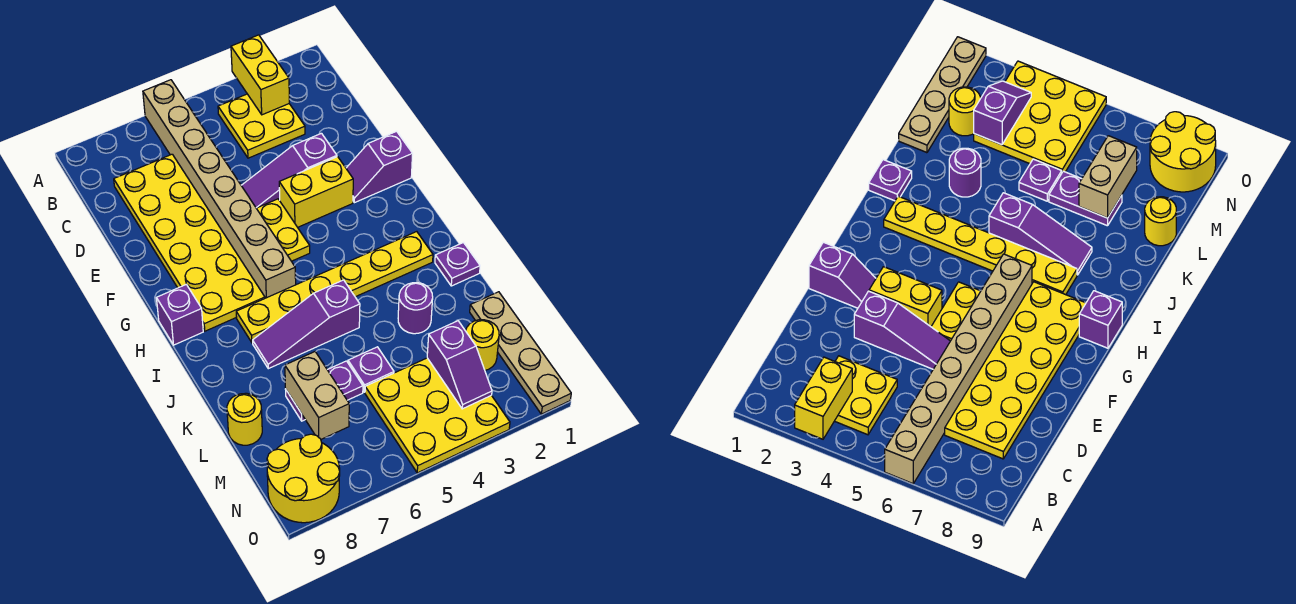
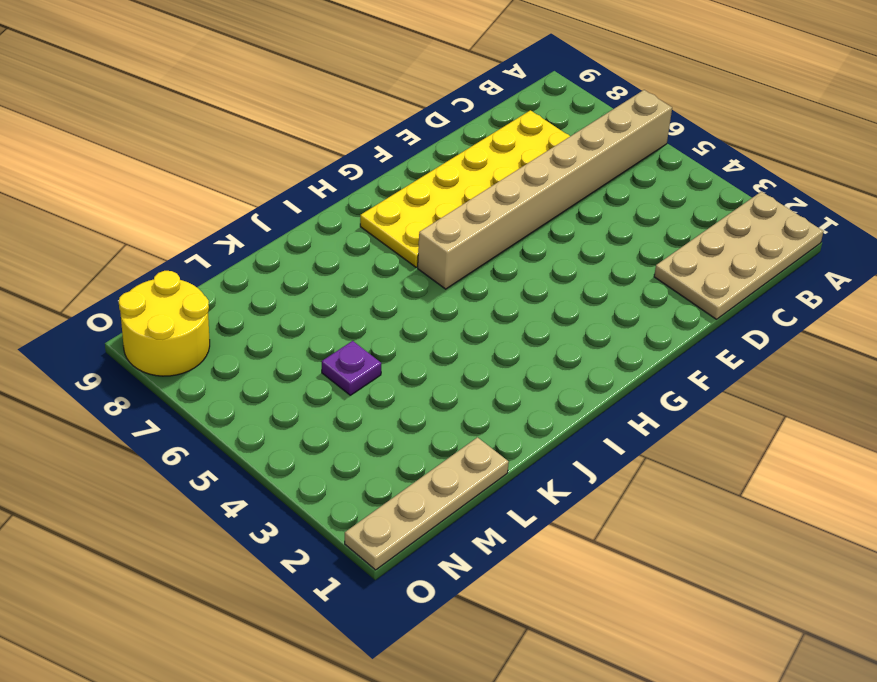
tan 2x4 plate [654,192,824,319] -> none
none -> yellow 2x2 plate [218,94,305,158]
none -> purple 1x3 slope [241,133,337,208]
none -> purple 1x2 slope [346,131,413,203]

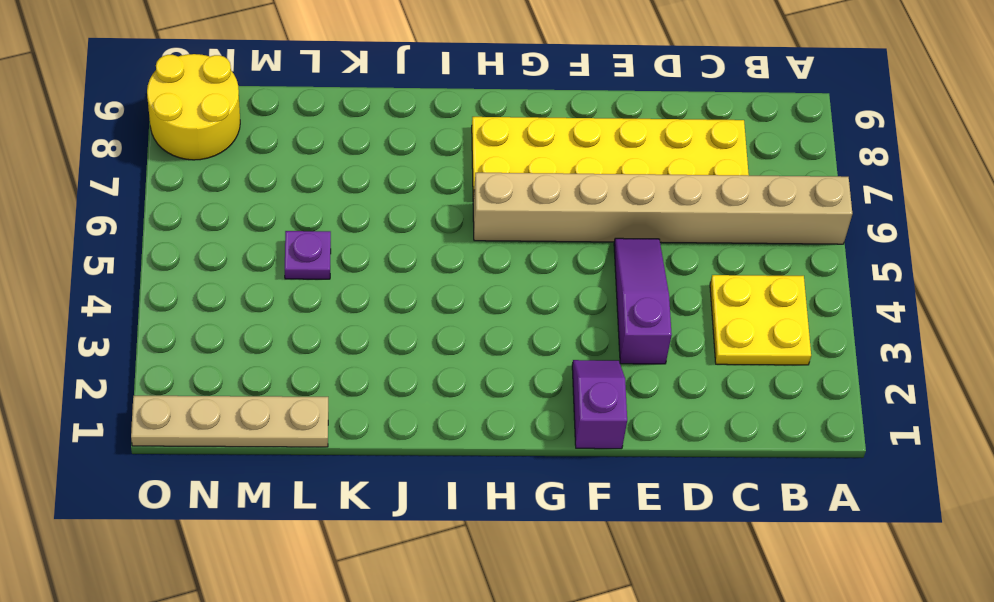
none -> yellow 1x2 brick [279,157,353,227]
none -> yellow 1x2 plate [256,199,310,261]
none -> purple 1x1 brick [157,284,203,345]

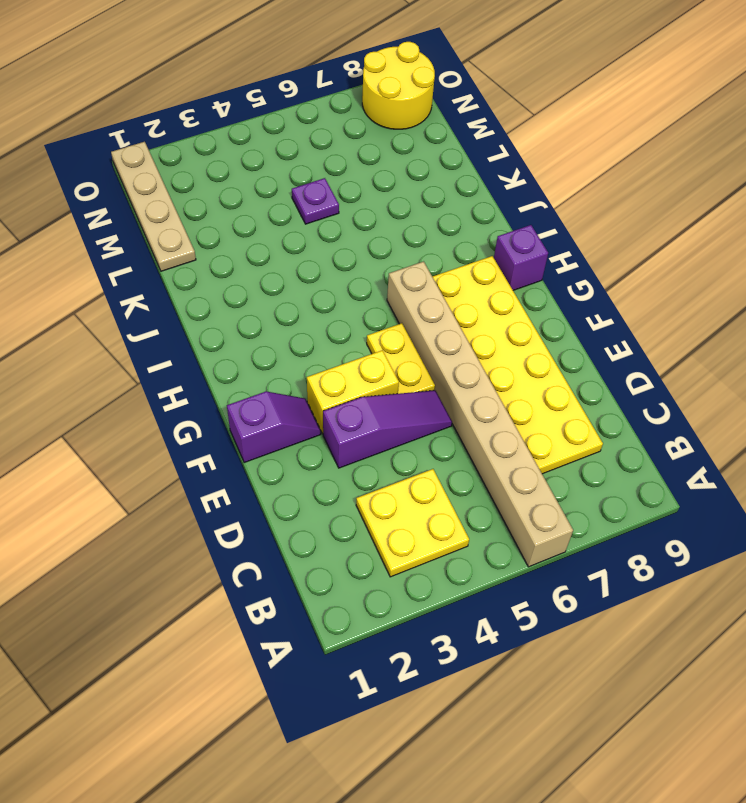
none -> yellow 1x6 plate [236,232,433,343]
none -> purple 1x1 plate [435,243,480,286]
none -> purple 1x3 slope [253,280,360,369]

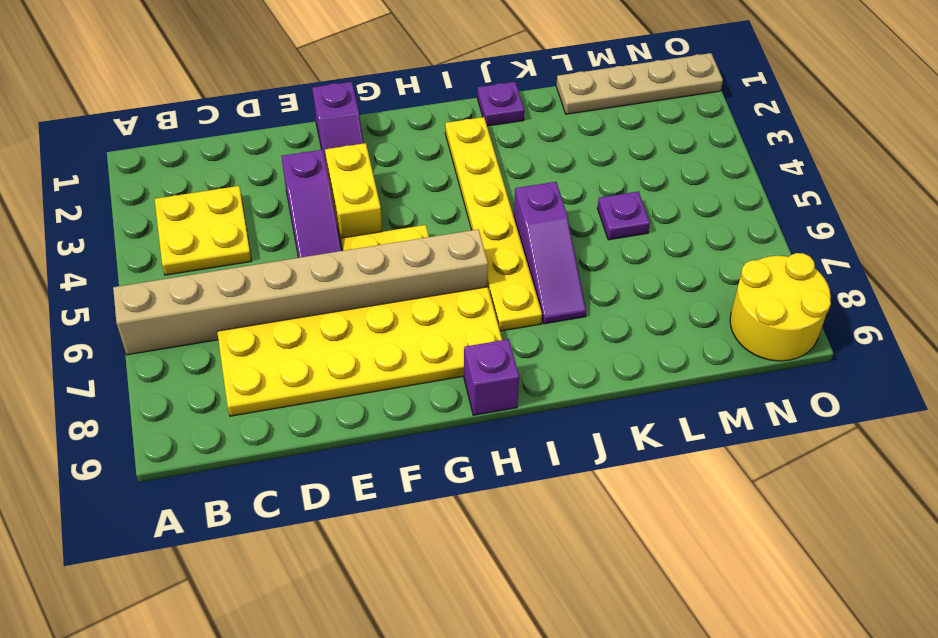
none -> purple 1x1 round brick [398,283,433,334]
none -> purple 1x2 plate [285,361,363,421]
none -> yellow 1x1 round brick [227,393,262,445]

